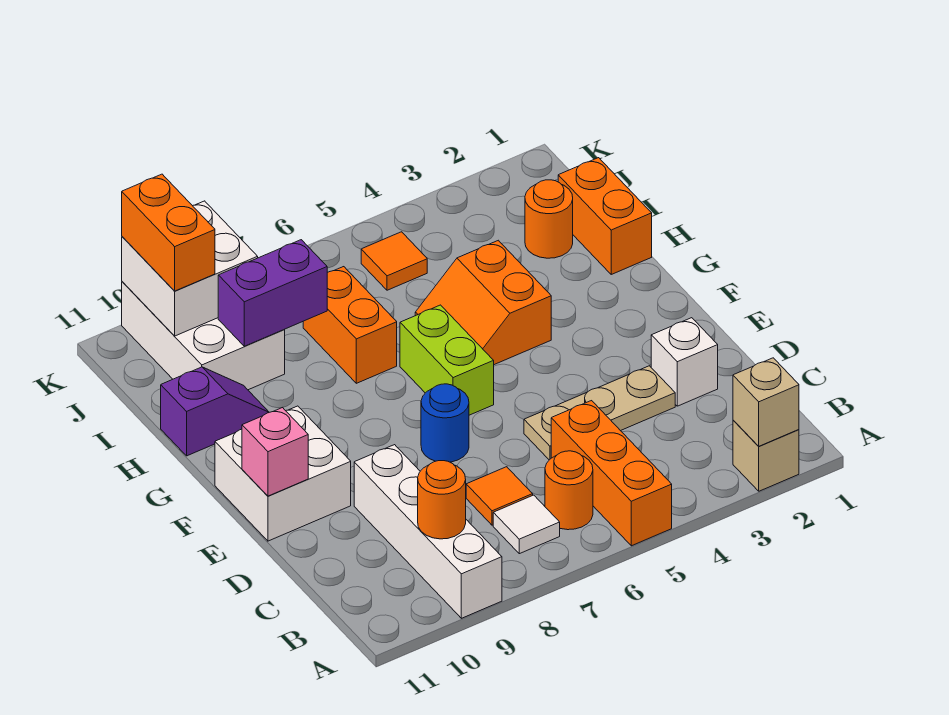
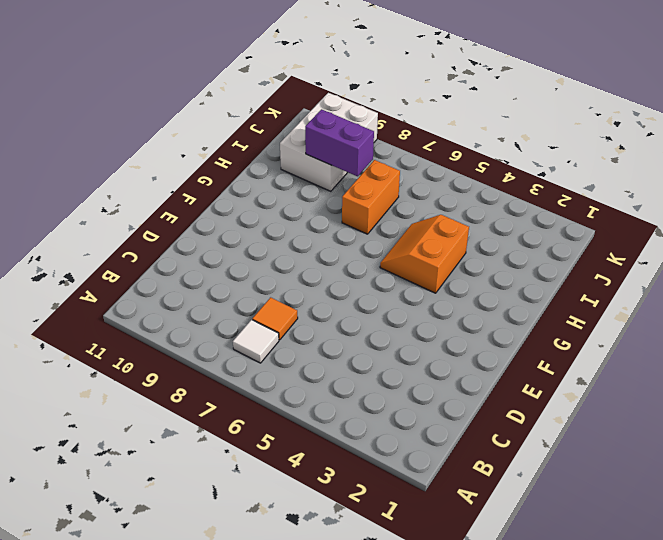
none -> tan 1x1 brick [733,420,799,491]
none -> orange 1x3 brick [551,401,672,546]
none -> white 1x4 brick [354,445,502,618]

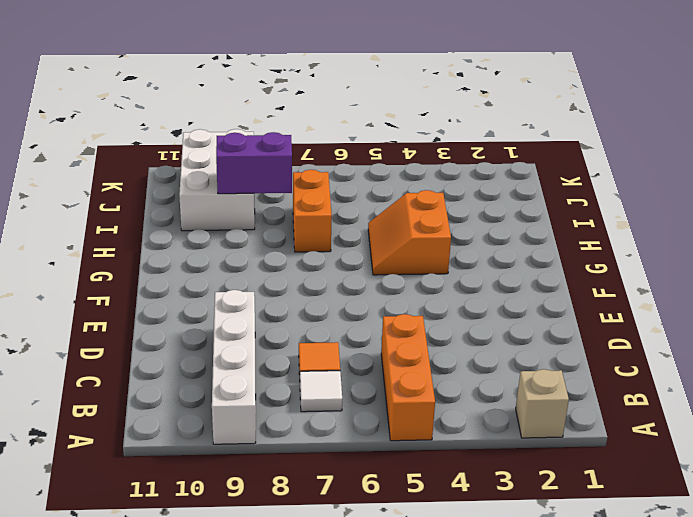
none -> orange 1x1 round brick [545,451,593,530]
none -> white 1x1 brick [651,318,718,406]
none -> tan 1x3 plate [524,366,675,460]

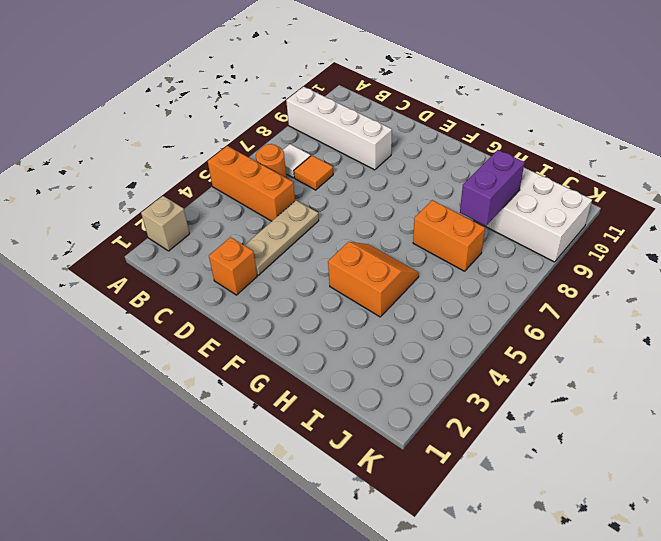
orange 1x1 brick [209,237,257,295] -> white 1x1 brick [651,318,718,406]
none -> blue 1x1 round brick [421,384,469,462]
none -> white 2x2 brick [215,406,351,541]
none -> lime 1x2 brick [400,305,494,415]

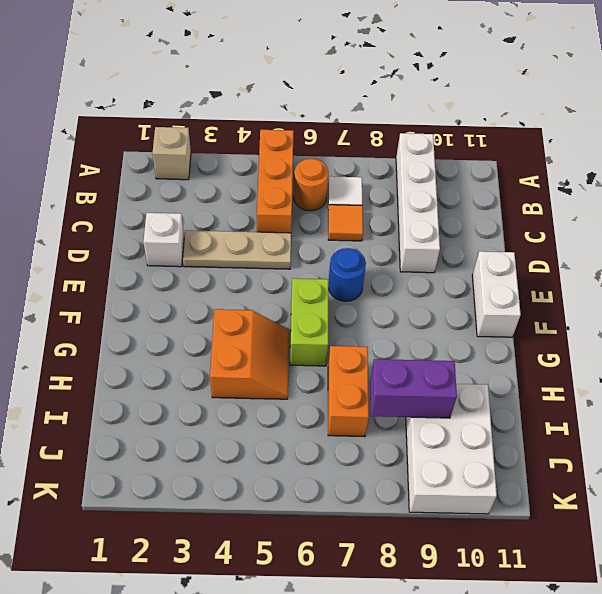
white 1x2 brick [472,251,521,337] -> white 2x2 brick [215,406,351,541]
none -> orange 1x2 brick [558,158,652,274]
none -> purple 1x2 slope [161,367,269,456]
none -> orange 1x1 round brick [525,180,573,258]

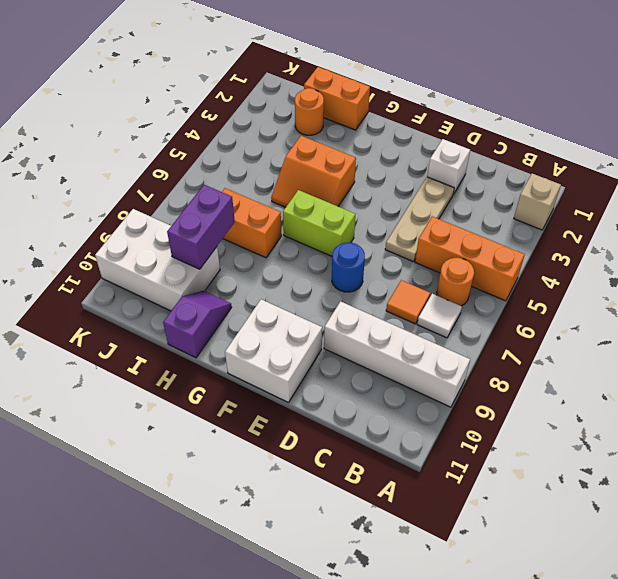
none -> orange 1x1 tile [361,232,427,290]
none -> tan 1x1 brick [733,358,799,446]
none -> orange 1x1 round brick [418,461,466,539]

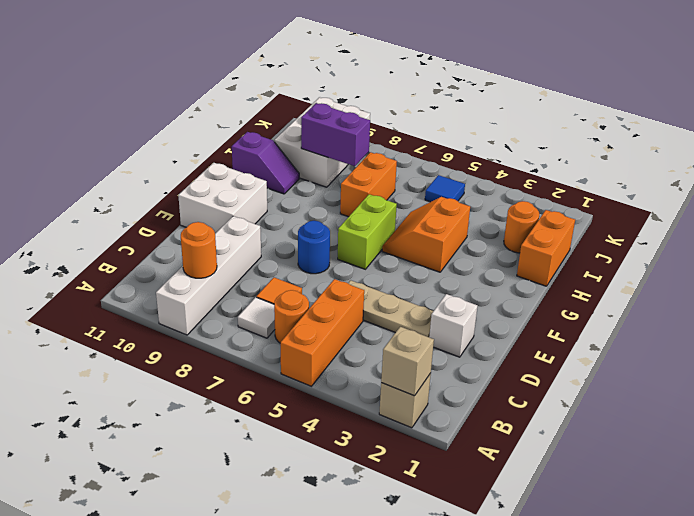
blue 1x1 tile [425,175,465,202] -> orange 1x1 tile [361,232,427,290]
none -> pink 1x1 brick [242,407,308,496]
none -> white 2x2 brick [122,201,258,336]
none -> orange 1x2 brick [122,174,215,291]

